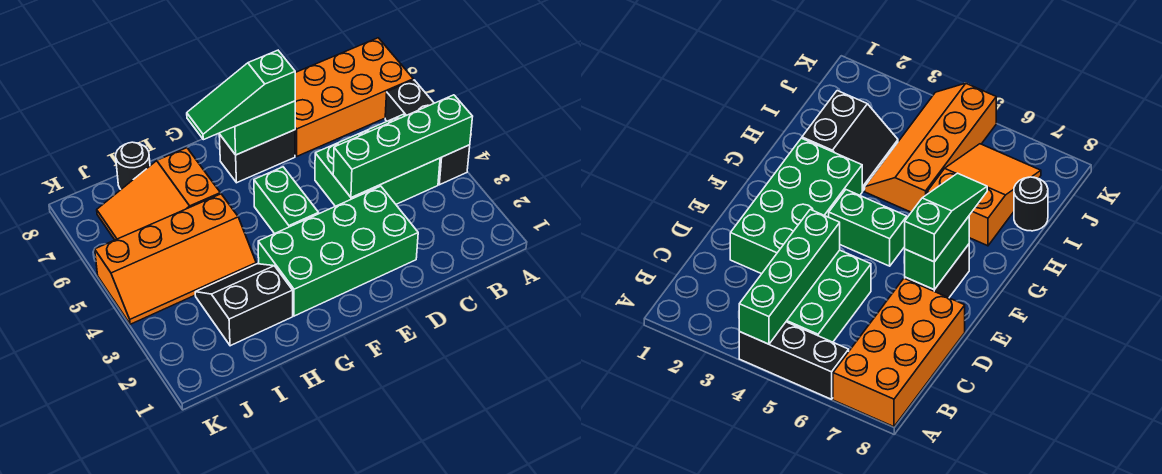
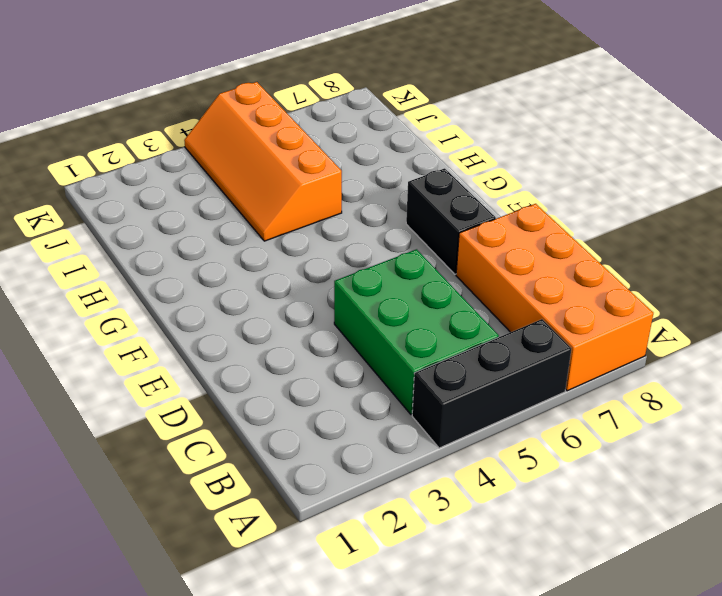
none -> green 2x4 brick [258,186,418,316]
none -> green 1x2 brick [254,167,319,234]
none -> black 2x2 slope [195,264,293,346]

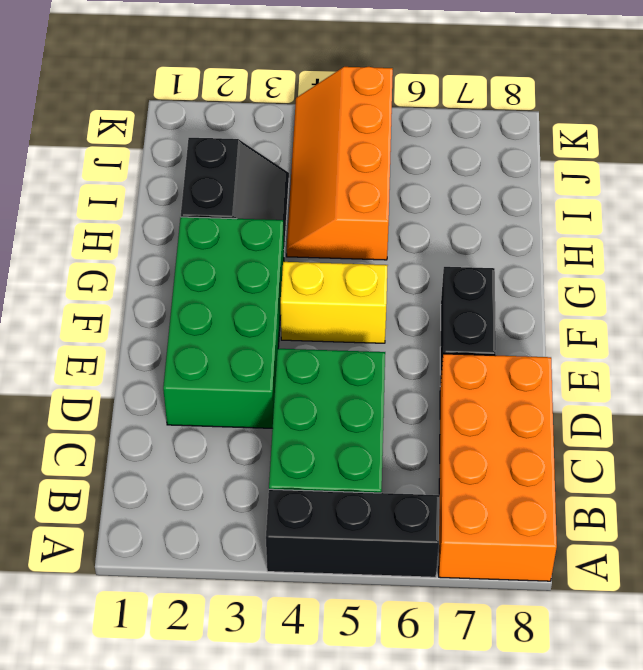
yellow 1x2 brick [281,262,388,343] -> green 1x2 brick [254,167,319,234]
none -> orange 2x3 slope [97,148,220,240]
none -> black 1x1 round brick [116,142,150,189]
none -> green 1x4 brick [333,95,473,198]

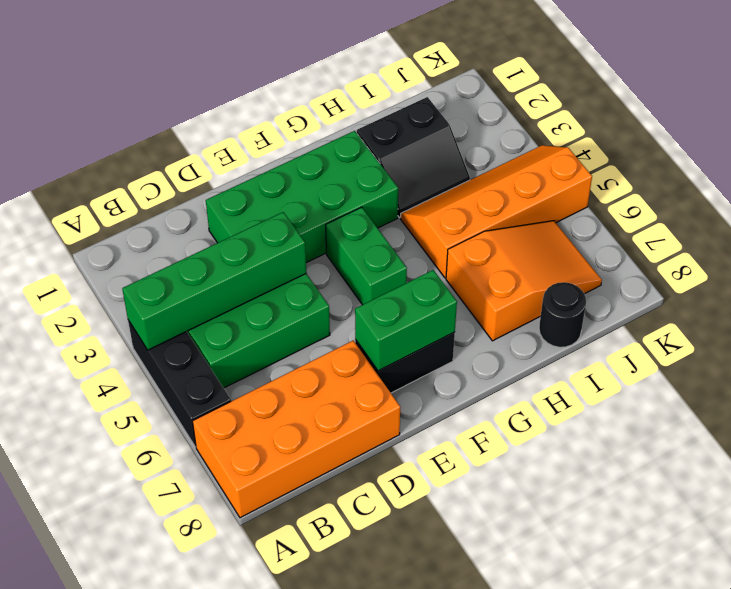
none -> green 1x3 slope [187,50,295,140]

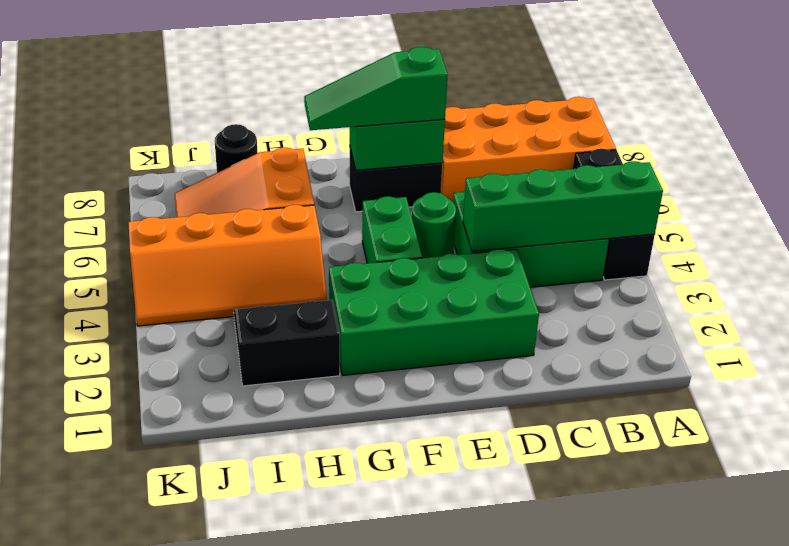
green 1x1 round brick [412,192,456,258] -> none

